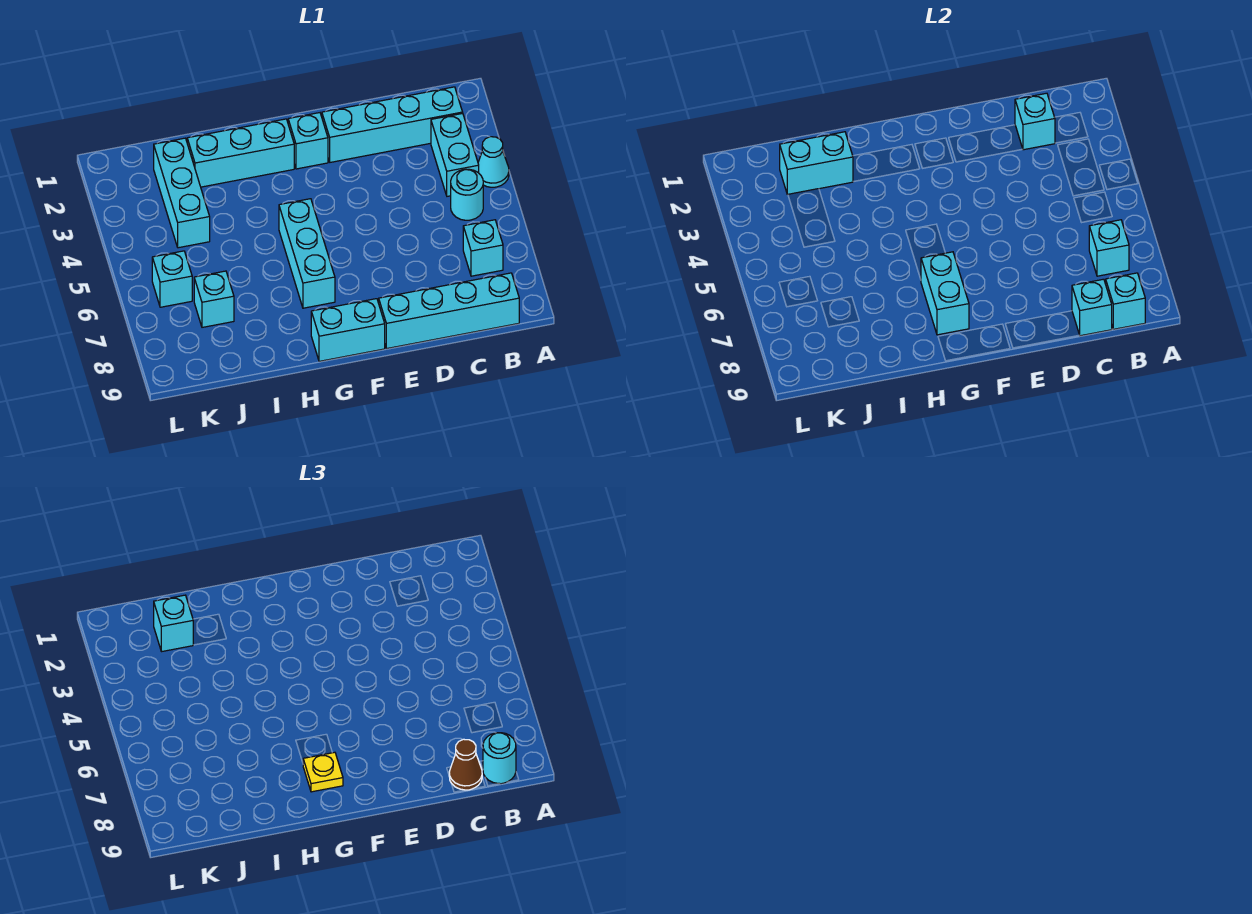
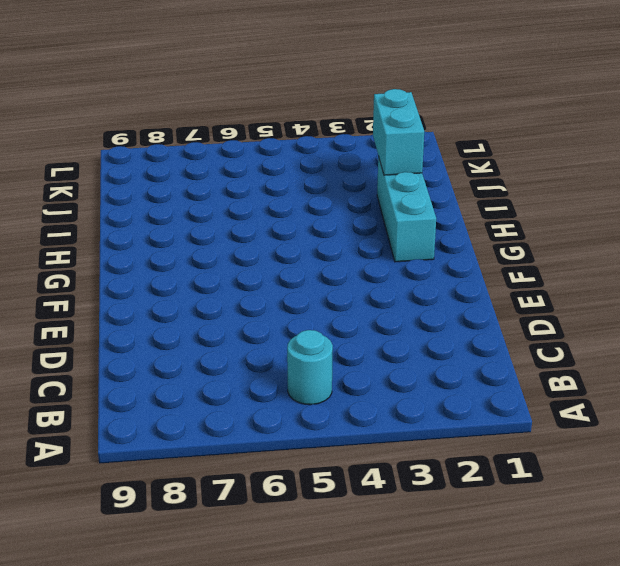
none -> cyan 1x1 cone [478,137,509,187]
none -> cyan 1x4 brick [322,87,463,162]
none -> cyan 1x2 brick [431,113,479,196]

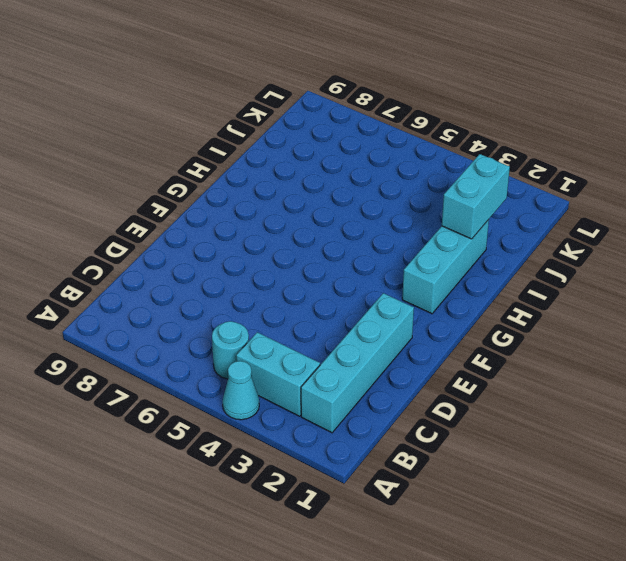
none -> cyan 1x1 brick [463,220,503,276]
none -> cyan 1x4 brick [379,273,519,348]
none -> cyan 1x1 brick [288,113,328,169]

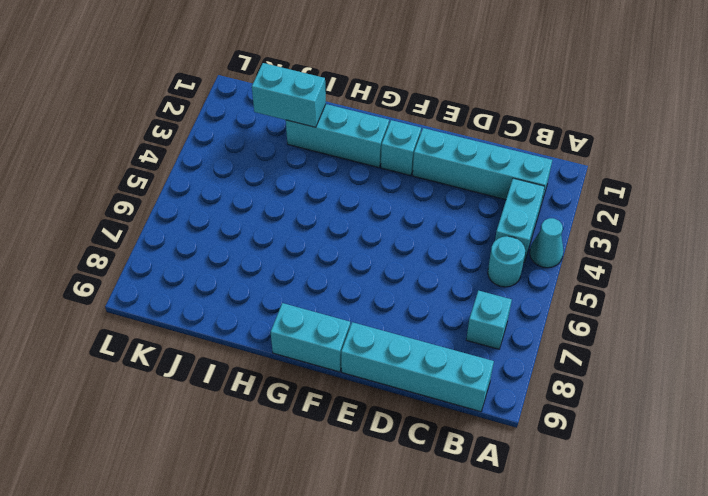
none -> cyan 1x3 brick [279,199,335,308]
none -> cyan 1x3 brick [154,138,210,248]
none -> cyan 1x1 brick [194,271,234,327]

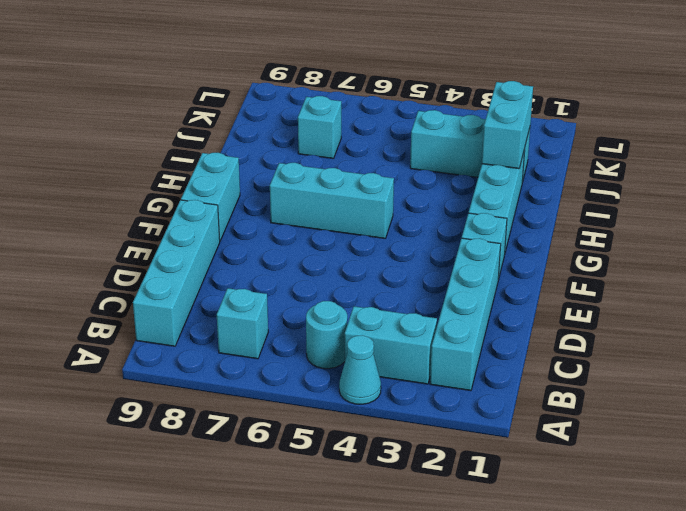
none -> cyan 1x1 brick [152,251,192,307]
none -> cyan 1x1 brick [1089,220,1129,276]
none -> cyan 1x1 brick [1106,273,1145,329]

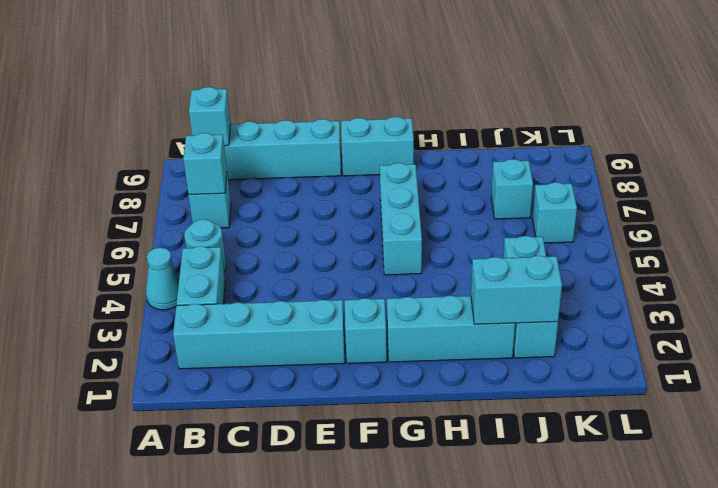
none -> cyan 1x1 brick [1015,93,1055,150]
none -> cyan 1x1 brick [1072,279,1112,336]
none -> cyan 1x2 brick [921,252,969,335]

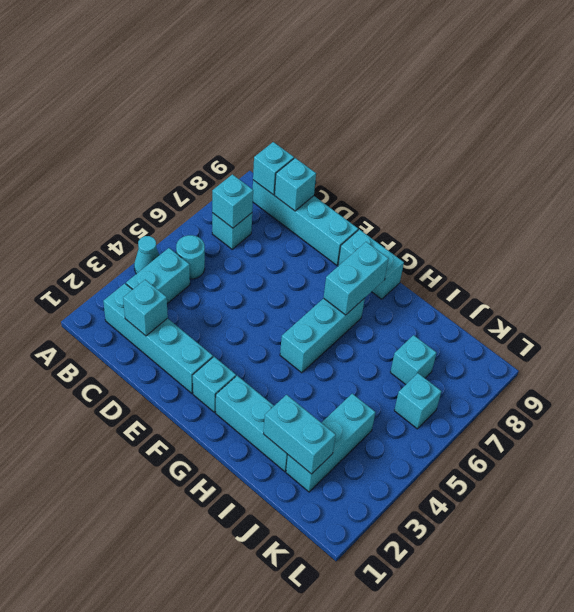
none -> cyan 1x1 round brick [483,733,516,784]
none -> brown 1x1 cone [449,739,482,790]
none -> yellow 1x1 plate [303,752,343,792]

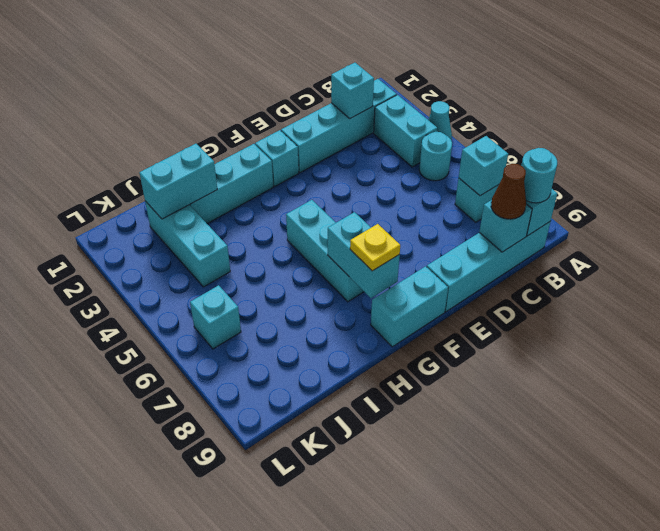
none -> cyan 1x1 brick [194,271,234,327]
none -> cyan 1x1 brick [154,595,193,652]

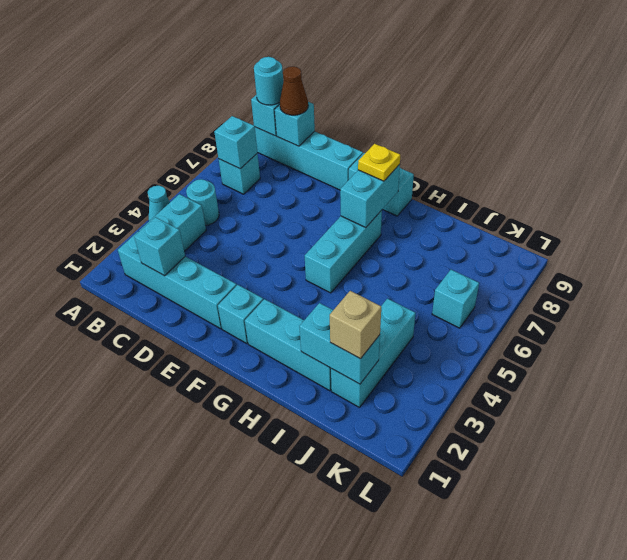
tan 1x1 brick [330,291,381,359] -> cyan 1x1 brick [154,595,193,652]
none -> cyan 1x1 brick [194,271,234,327]

